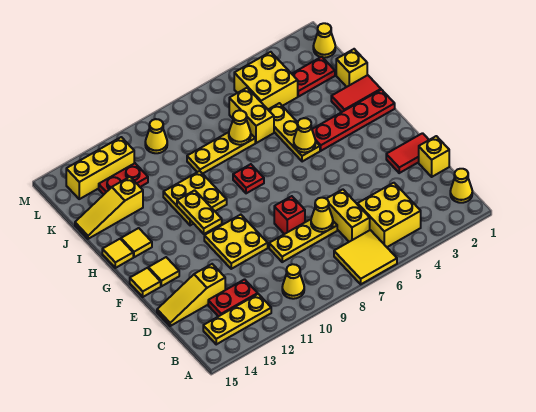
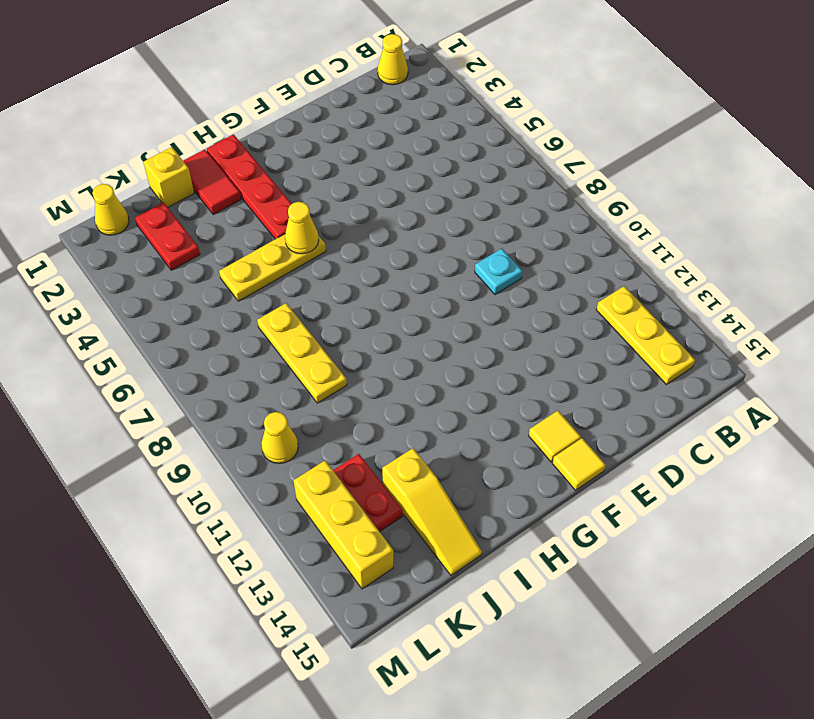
cyan 1x1 plate [475,249,523,295] -> yellow 1x3 plate [269,219,337,262]
none -> yellow 2x2 tile [334,230,397,284]
none -> yellow 2x2 brick [358,183,421,247]
none -> yellow 1x1 cone [282,264,304,299]
none -> yellow 1x2 brick [327,189,370,242]

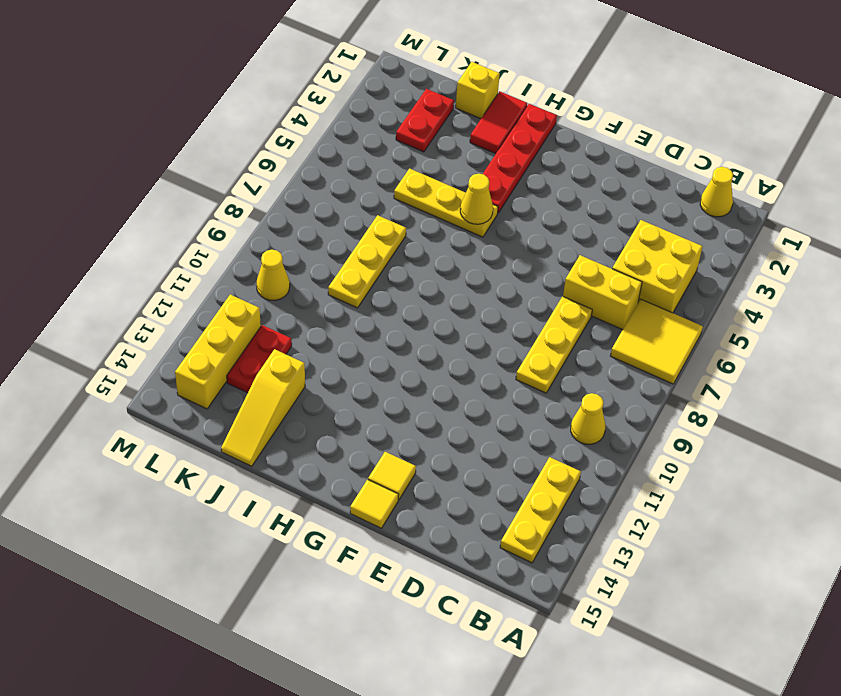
none -> red 1x2 plate [208,279,258,316]
none -> yellow 1x1 brick [419,136,449,177]
none -> yellow 1x3 slope [157,264,225,326]
none -> red 1x2 tile [386,133,429,173]

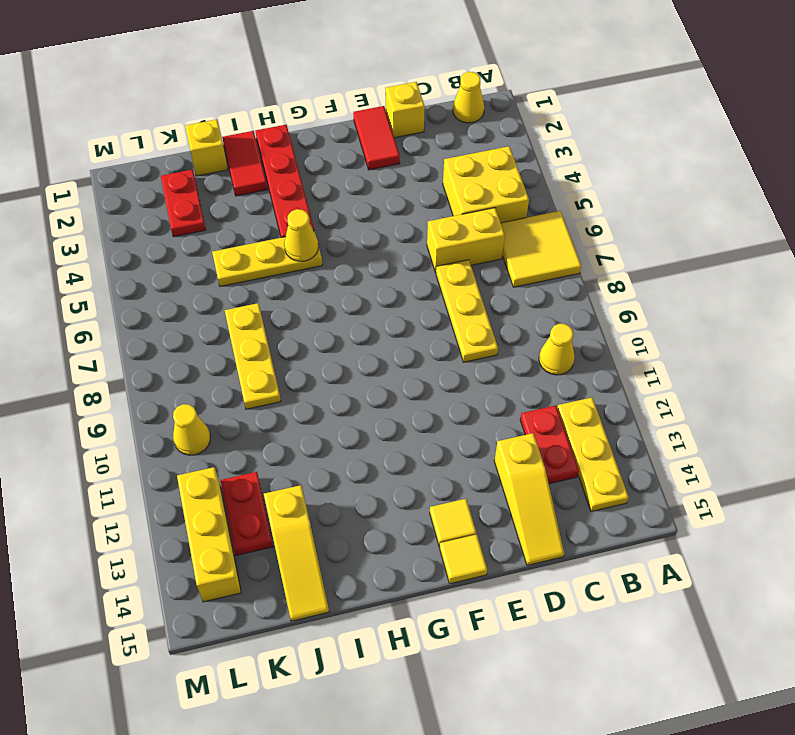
none -> red 1x1 brick [274,196,305,234]
none -> yellow 2x2 plate [204,215,268,269]
none -> red 1x1 plate [233,164,264,193]
none -> yellow 2x2 plate [163,171,227,225]

